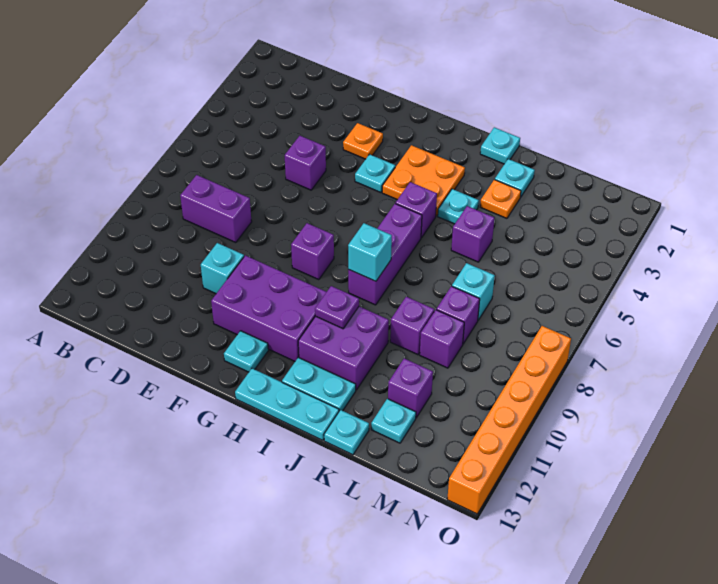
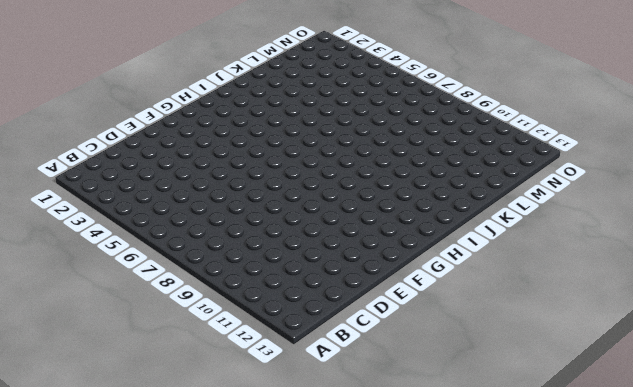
none -> purple 1x2 brick [180,175,252,243]
none -> purple 1x1 brick [285,136,326,190]
none -> cyan 1x1 brick [201,243,244,294]

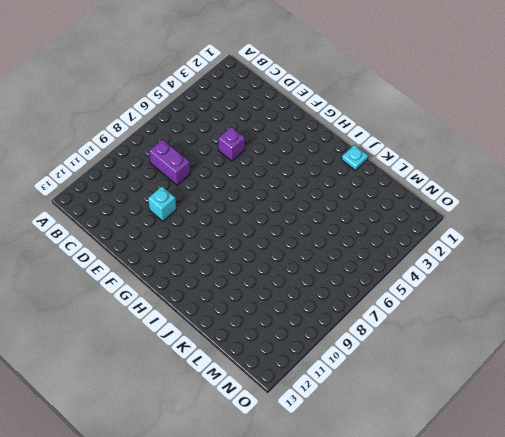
none -> orange 1x1 plate [343,123,383,159]
none -> purple 2x3 brick [211,255,326,361]
none -> cyan 1x1 plate [355,154,395,193]

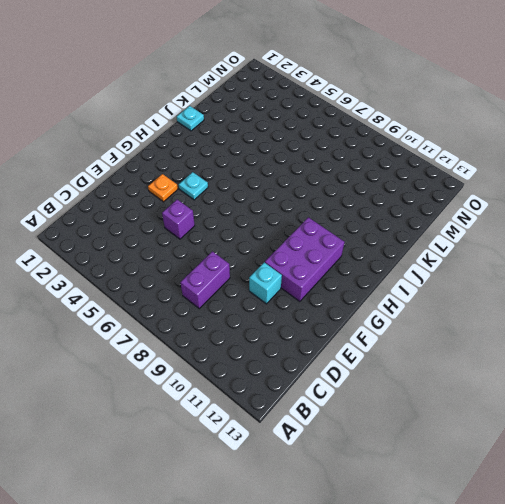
none -> purple 1x1 brick [291,223,334,280]
none -> cyan 1x1 plate [224,331,268,372]
none -> orange 2x2 plate [382,145,465,216]

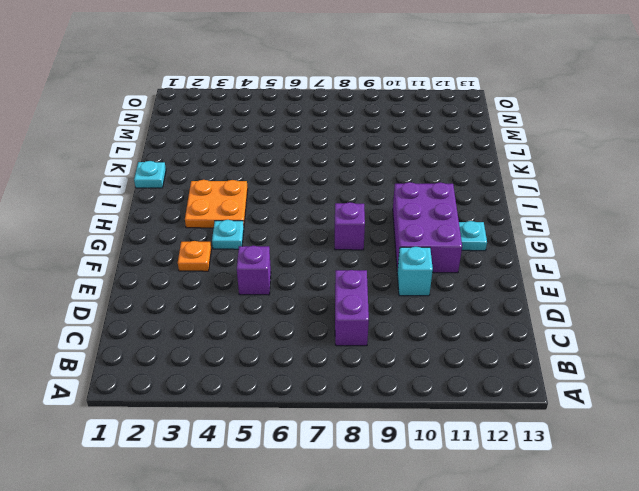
none -> cyan 1x3 plate [235,369,339,440]
none -> purple 1x1 brick [396,182,437,238]
none -> purple 1x3 brick [348,204,422,305]

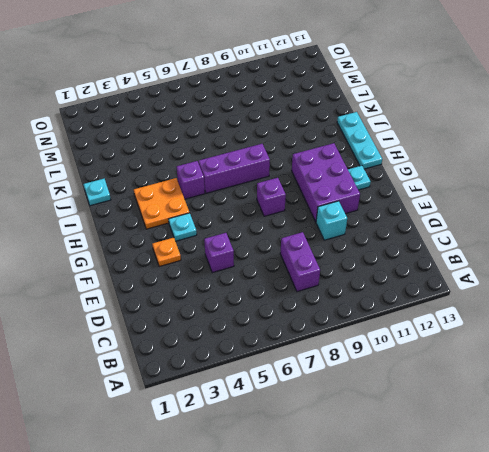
none -> purple 2x2 brick [298,307,389,390]
none -> cyan 1x2 plate [282,357,356,411]
none -> cyan 1x1 plate [438,189,479,224]

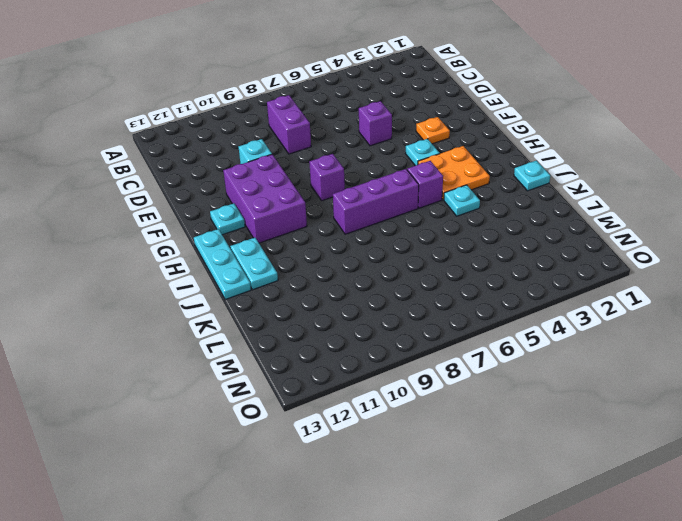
none -> purple 2x2 brick [298,307,389,390]
none -> cyan 1x1 plate [495,159,535,197]
none -> orange 1x1 plate [480,180,521,218]

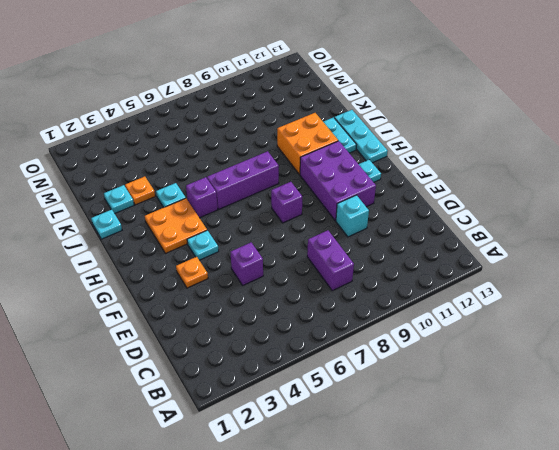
orange 2x2 brick [277,113,338,175] -> purple 2x2 brick [298,307,389,390]
none -> purple 1x1 brick [451,206,494,262]
none -> purple 1x1 brick [390,297,434,355]
none -> cyan 1x1 plate [324,410,369,455]

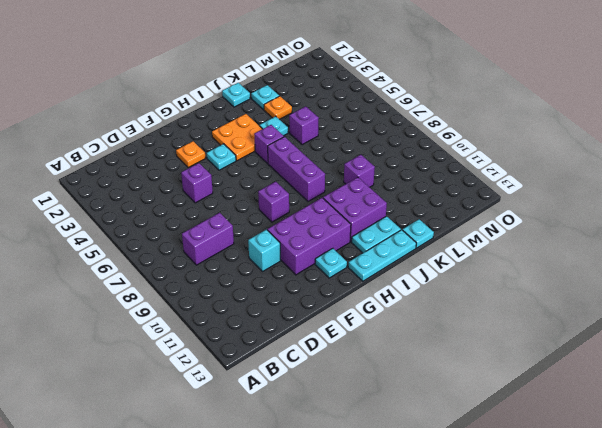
none -> cyan 1x1 brick [452,263,495,320]
none -> purple 1x1 brick [437,286,480,344]
none -> purple 1x1 brick [420,310,464,368]

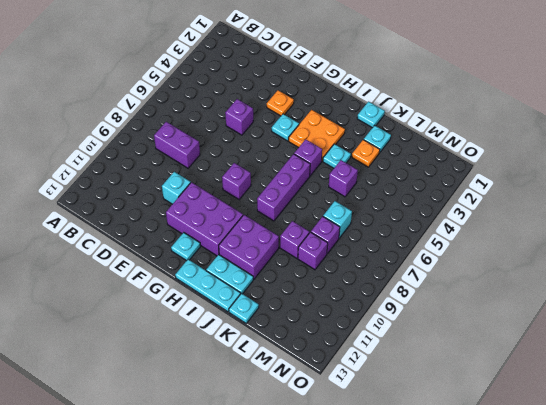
none -> purple 1x1 brick [388,358,433,418]
none -> cyan 1x1 plate [371,399,416,443]
none -> orange 1x6 brick [447,326,571,514]

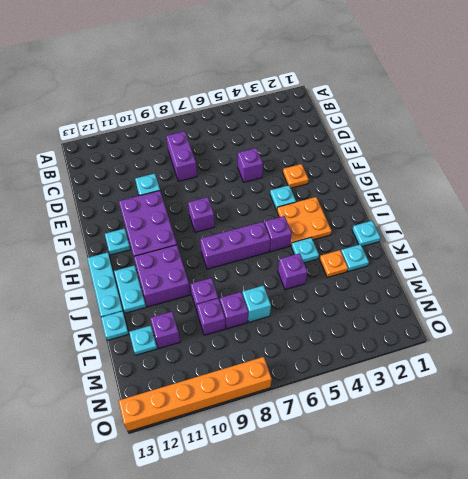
none -> cyan 1x1 brick [348,223,392,281]
none -> purple 1x1 plate [315,286,359,329]

